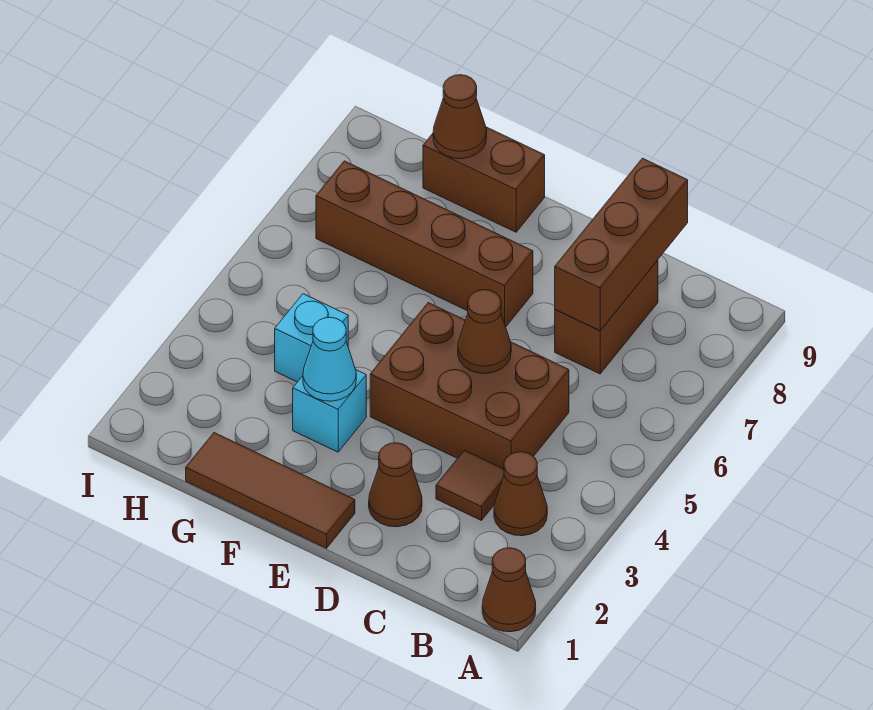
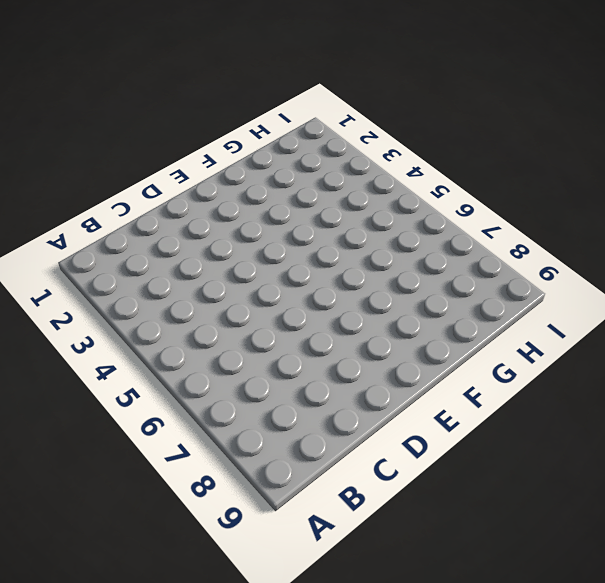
none -> brown 1x1 cone [482,548,536,632]
none -> brown 1x1 cone [494,452,547,536]
none -> brown 1x1 tile [436,450,504,521]

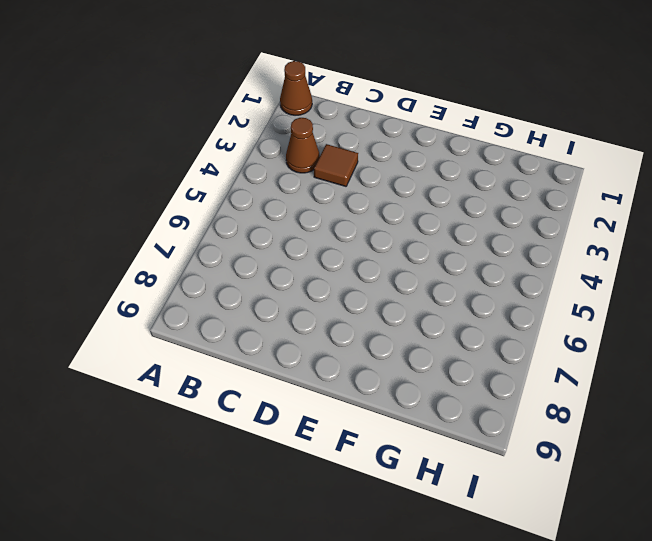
none -> brown 2x3 brick [370,303,569,469]
none -> brown 1x2 brick [555,260,658,374]
none -> brown 1x1 cone [369,443,422,527]

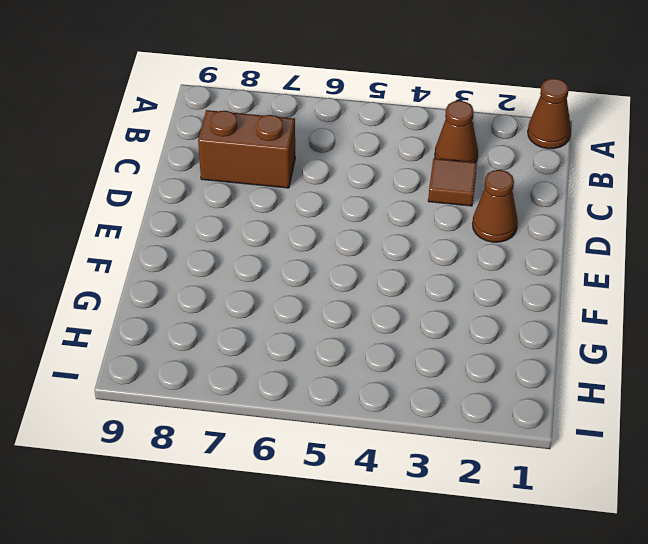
none -> brown 2x3 brick [370,303,569,469]
none -> brown 1x3 tile [186,433,355,548]
none -> brown 1x4 brick [316,161,533,327]

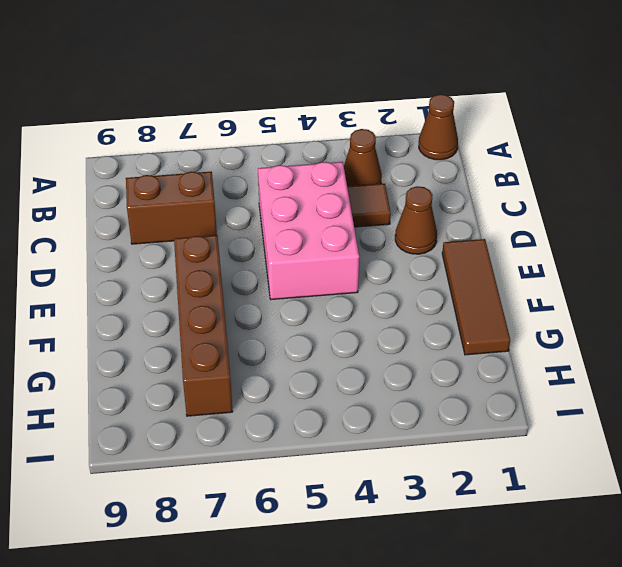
pink 2x3 brick [258,162,359,299] -> brown 2x3 brick [370,303,569,469]
none -> cyan 1x1 brick [293,370,366,452]
none -> brown 1x2 brick [423,127,545,232]
none -> cyan 1x1 brick [275,294,348,382]

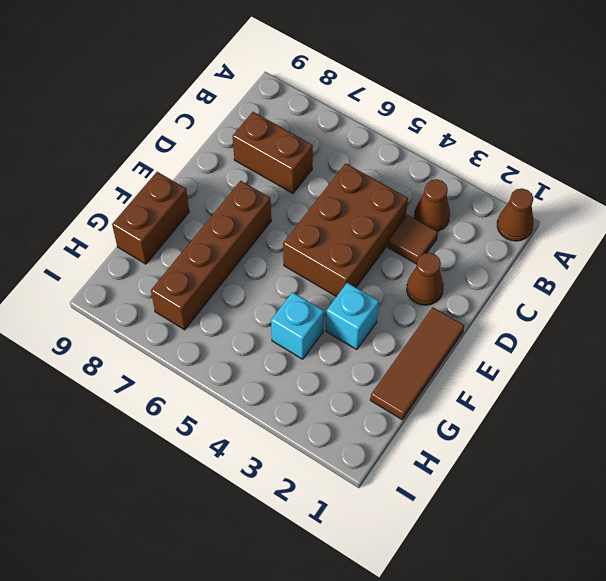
none -> brown 1x3 brick [555,158,688,330]
none -> brown 1x1 cone [458,290,511,374]
none -> cyan 1x1 cone [303,317,356,401]

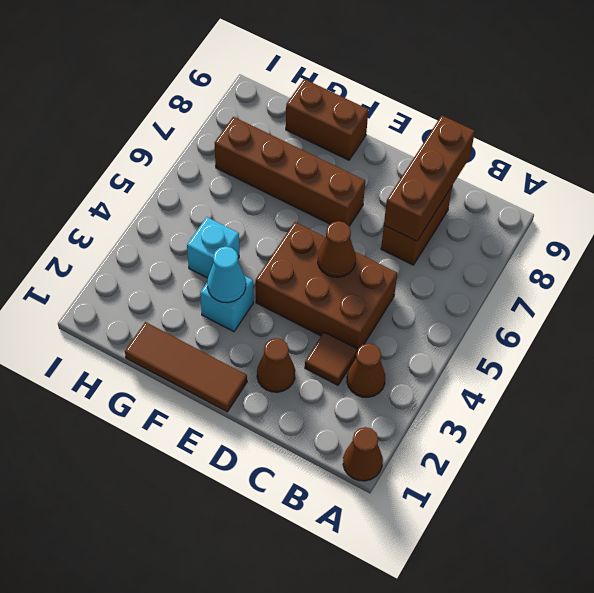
none -> brown 1x1 cone [433,75,487,159]

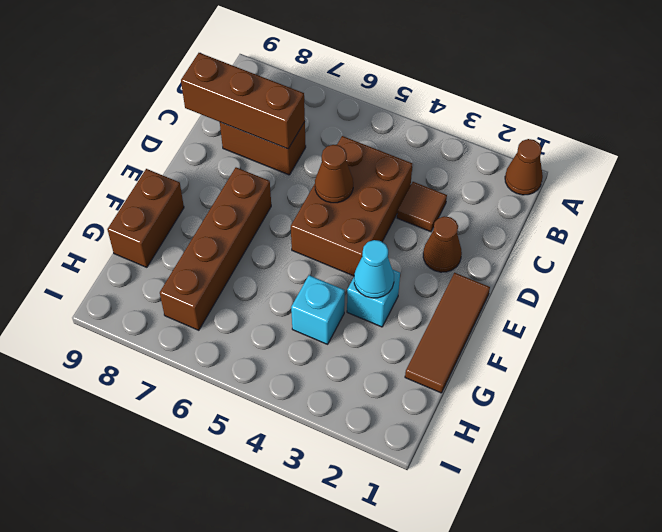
none -> brown 1x1 cone [494,452,547,536]
none -> brown 1x1 cone [433,75,487,159]

